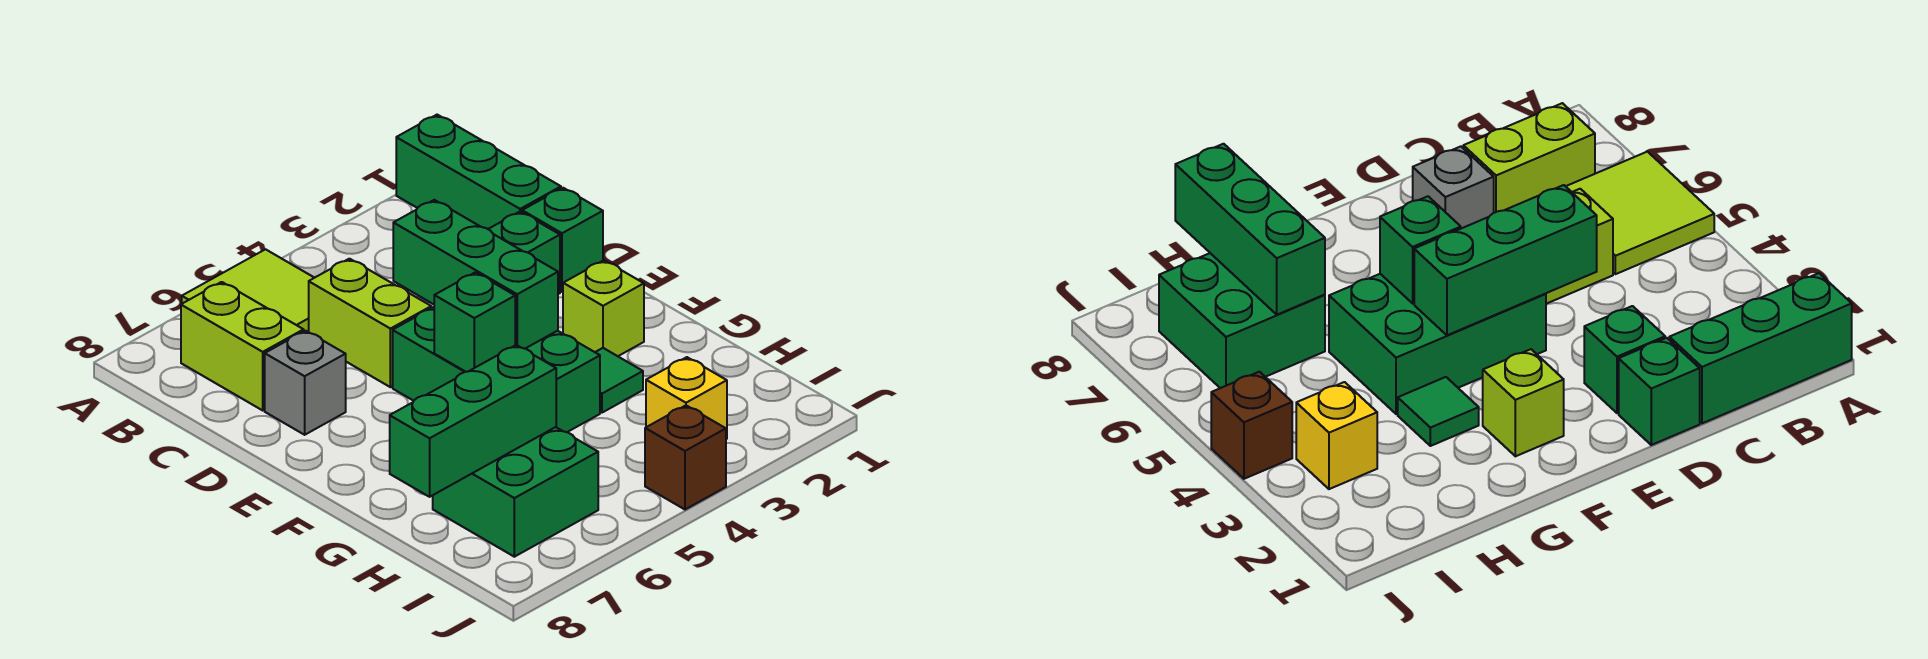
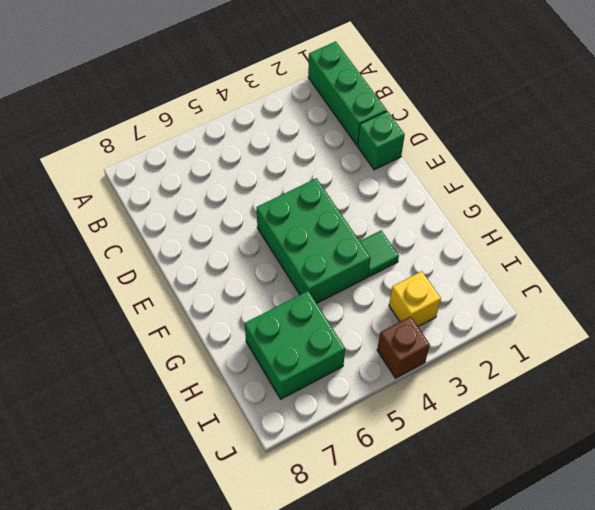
none -> lime 2x2 tile [182,249,314,332]
none -> lime 1x2 brick [181,282,304,410]
none -> lime 1x2 brick [309,259,431,387]

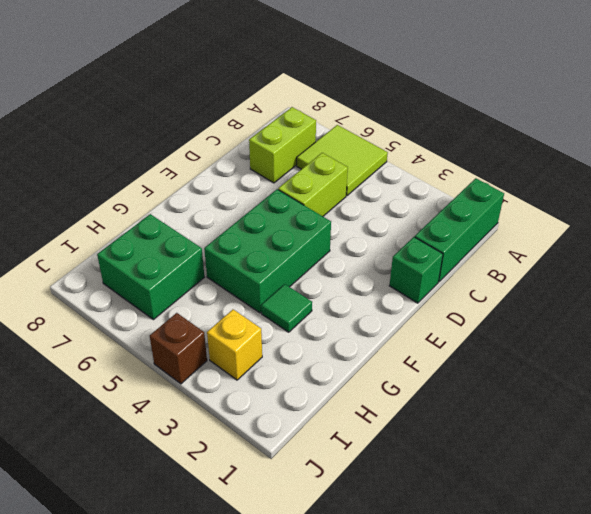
none -> green 1x1 brick [488,212,560,294]
none -> grey 1x1 brick [265,331,346,435]
none -> lime 1x1 brick [563,260,644,356]

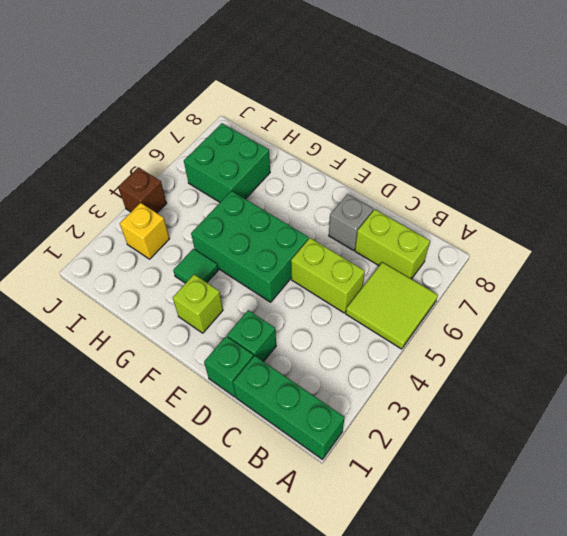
none -> green 1x3 brick [393,200,558,349]
none -> green 1x1 brick [434,272,515,372]
none -> green 1x3 brick [390,345,556,497]

